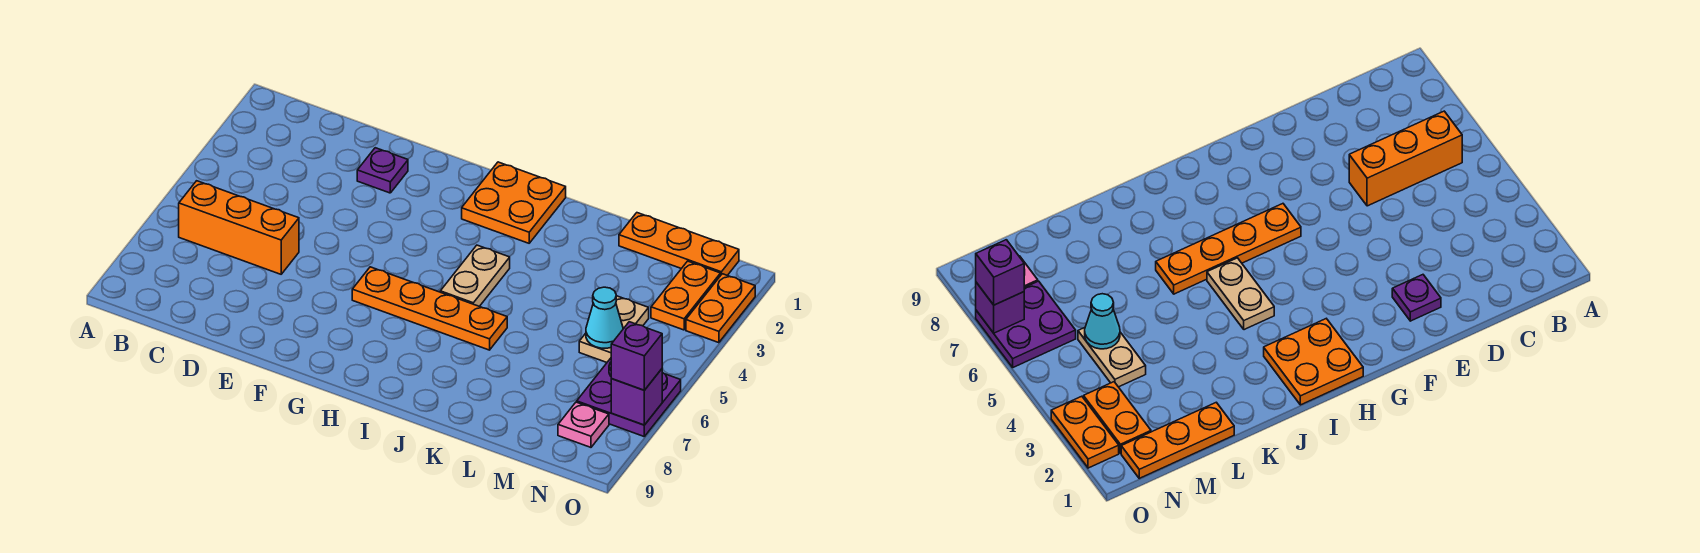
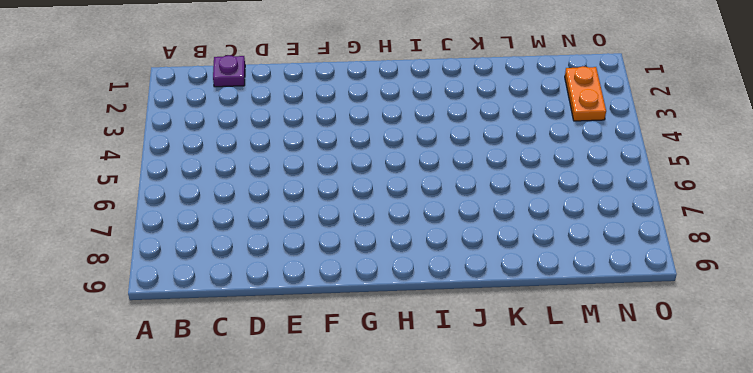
purple 1x1 plate [213,55,245,87] -> purple 1x1 plate moved to [357,148,408,193]
none -> orange 1x3 brick [179,181,299,274]
none -> orange 1x4 plate [352,267,507,350]
none -> orange 2x2 plate [462,162,566,243]

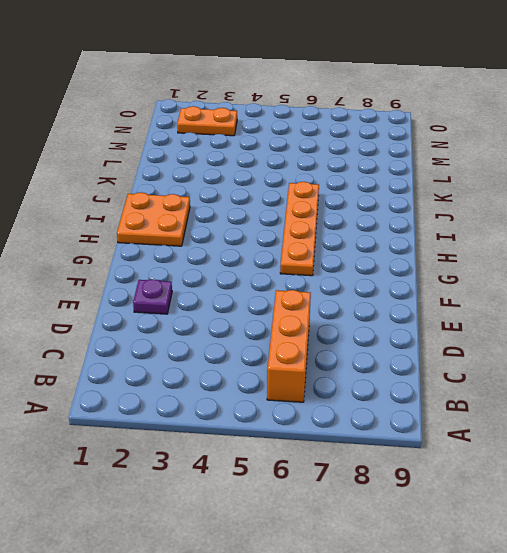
none -> tan 1x2 plate [440,245,510,306]
none -> orange 1x3 plate [619,213,739,275]
none -> tan 1x2 plate [579,296,649,362]

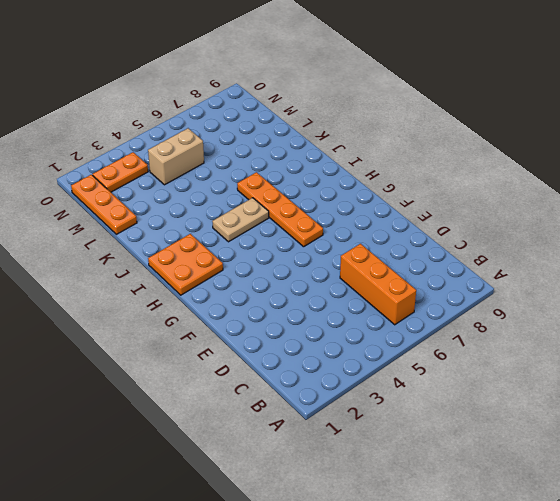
tan 1x2 brick [148,128,204,185] -> tan 1x2 plate [579,296,649,362]
none -> purple 1x1 plate [357,148,408,193]
none -> purple 2x2 plate [577,358,681,436]
none -> pink 1x1 plate [558,402,609,447]

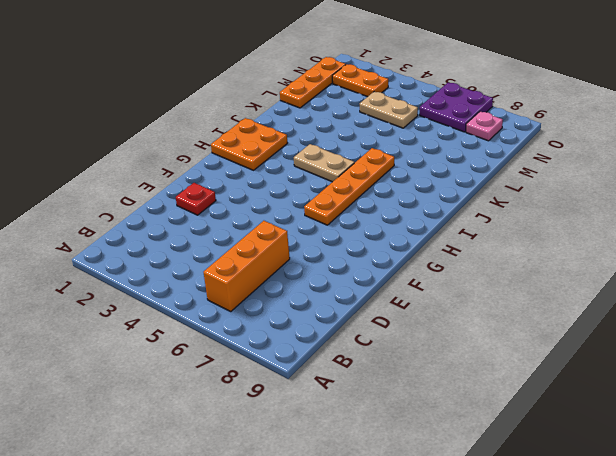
red 1x1 plate [176,183,216,215] -> purple 1x1 plate [357,148,408,193]
none -> orange 1x2 plate [686,274,755,343]
none -> cyan 1x1 cone [586,287,623,348]
none -> purple 1x1 brick [611,369,662,425]

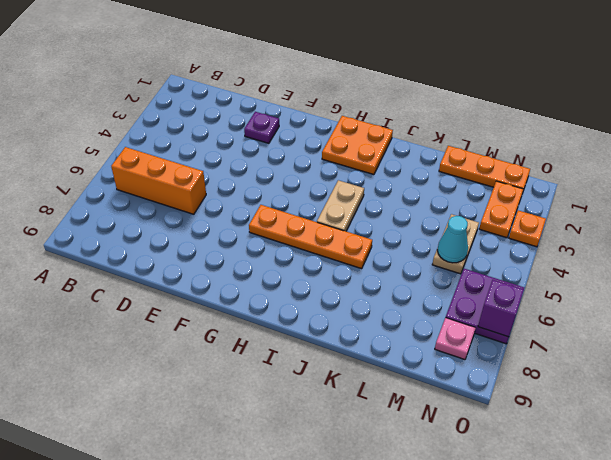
orange 1x1 plate [509,210,546,247] -> orange 1x2 plate [686,274,755,343]
none -> purple 1x1 brick [611,322,662,390]

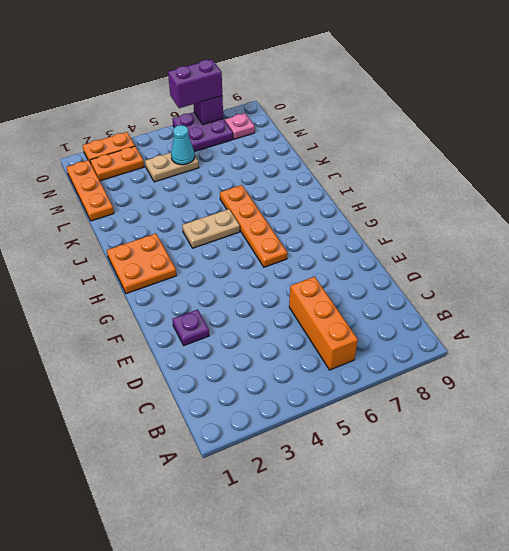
purple 1x2 brick [168,59,222,108] -> purple 1x1 brick [611,322,662,390]

